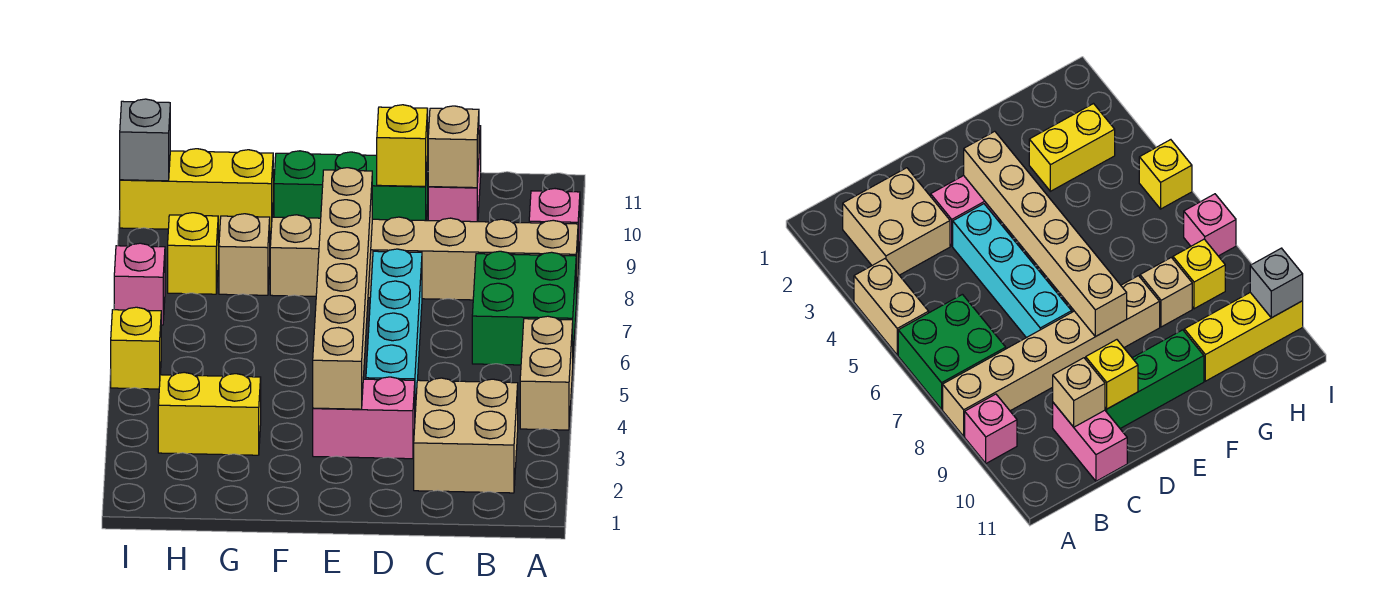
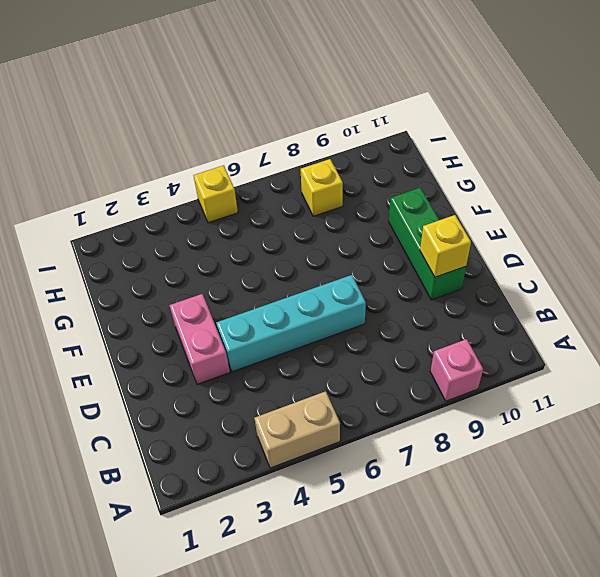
none -> green 2x2 brick [472,251,576,365]
none -> tan 1x6 brick [270,215,578,300]
none -> tan 2x2 brick [414,378,518,493]

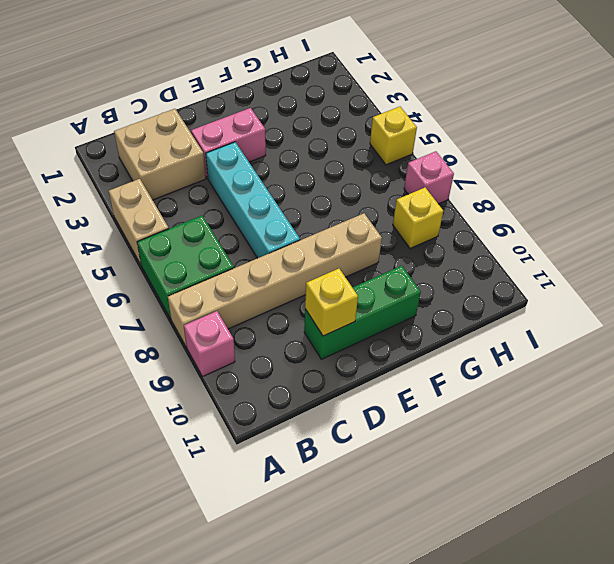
none -> pink 1x2 brick [428,126,481,222]
none -> yellow 1x2 brick [158,372,261,455]
none -> tan 1x1 brick [219,214,270,295]

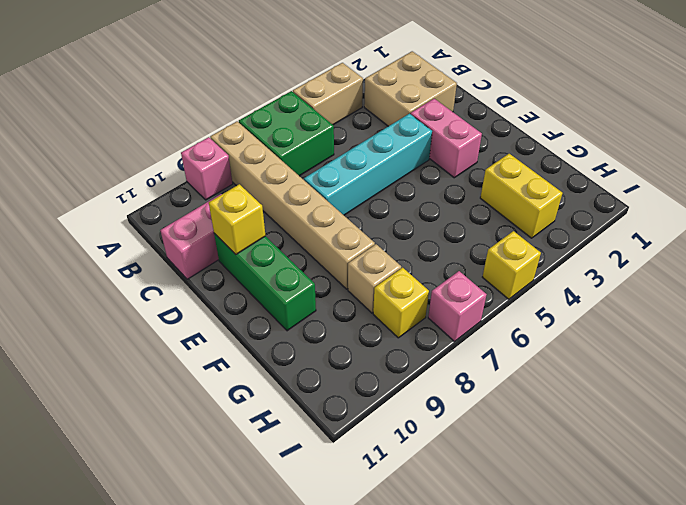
none -> yellow 1x3 brick [120,149,273,231]
none -> tan 1x1 brick [428,106,479,188]
none -> tan 1x6 brick [313,168,372,409]

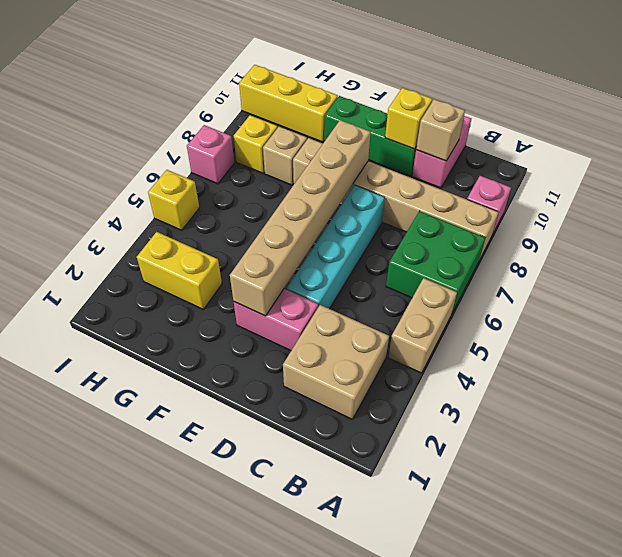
none -> grey 1x1 brick [120,99,170,181]

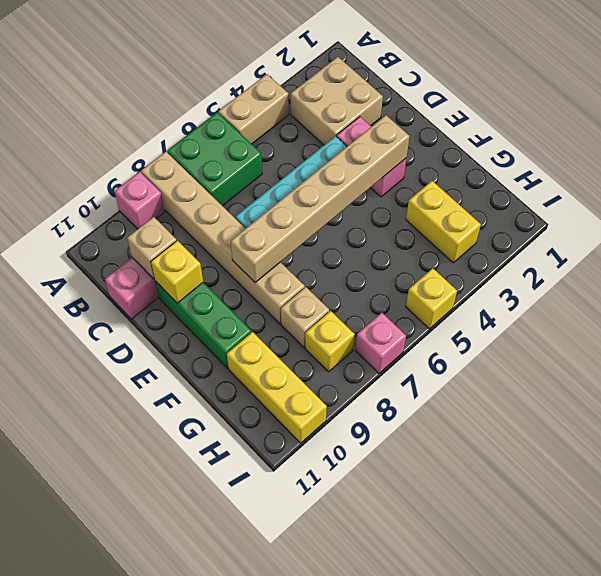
none -> grey 1x1 brick [120,99,170,181]

